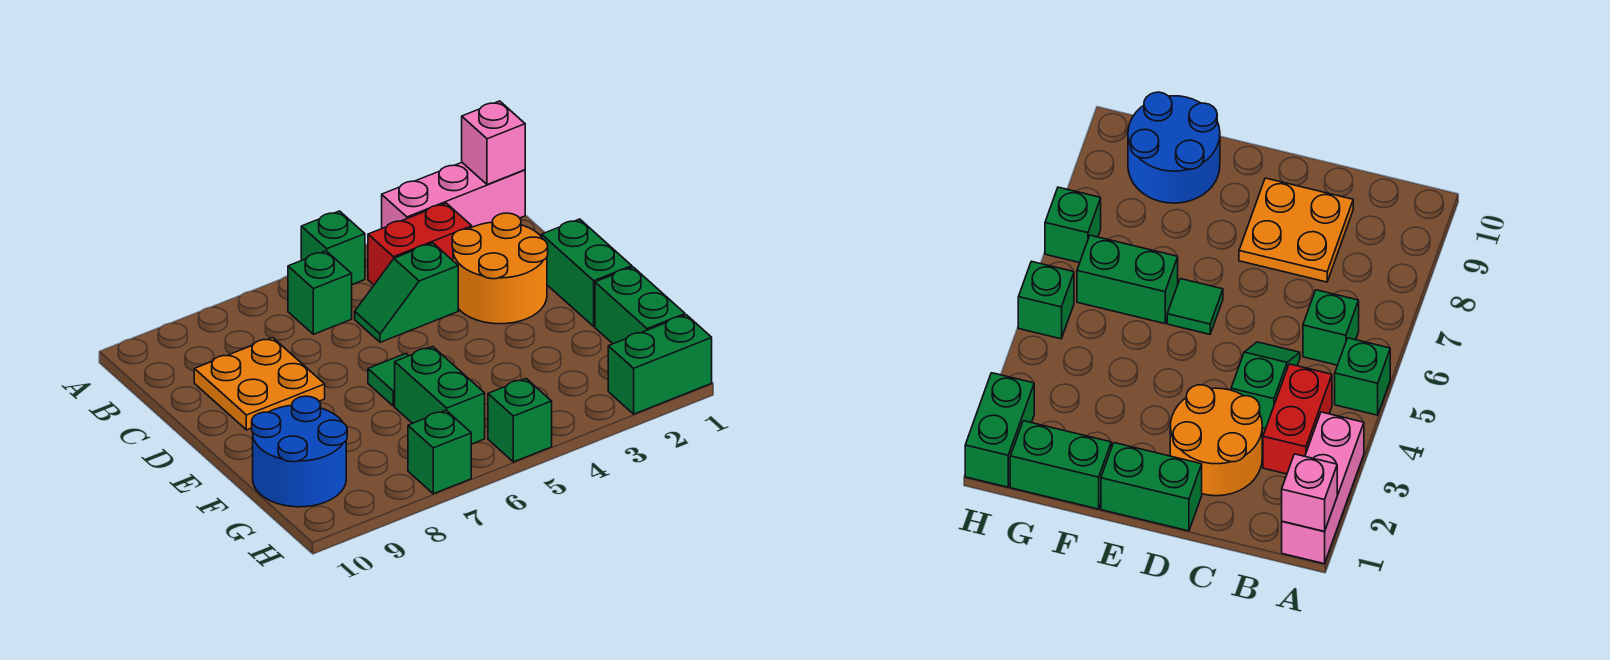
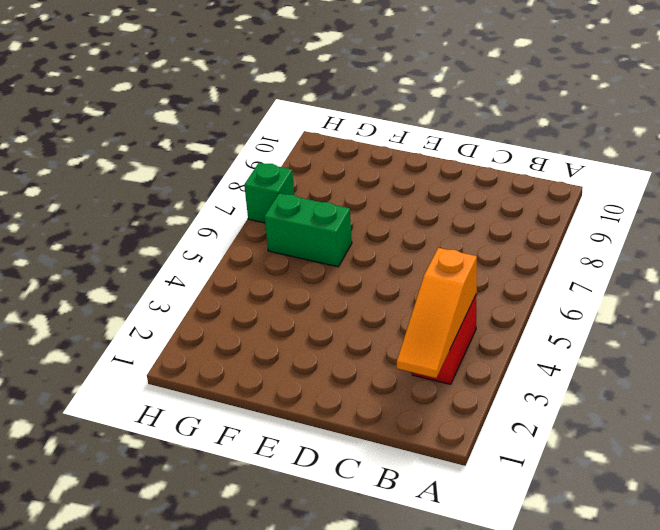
orange 1x3 slope [397,248,477,378] -> none
none -> pink 1x3 brick [382,163,525,228]
none -> green 1x1 brick [301,211,365,285]
none -> green 1x1 brick [288,251,352,334]

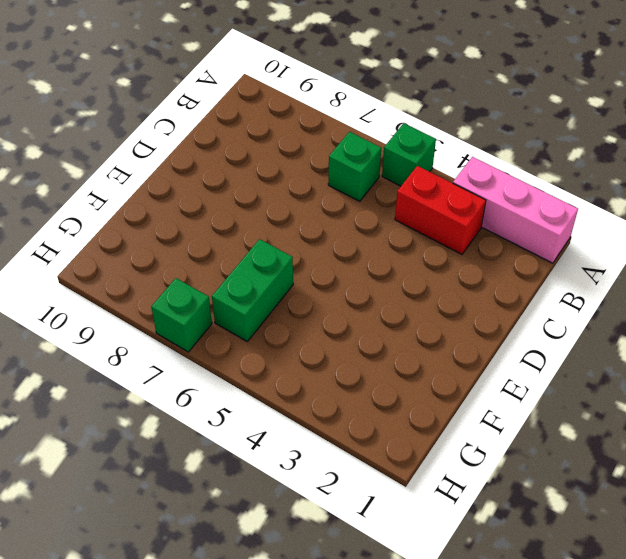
none -> orange 2x2 round brick [452,213,548,324]
none -> green 1x2 slope [355,243,458,342]
none -> orange 2x2 plate [194,338,325,430]

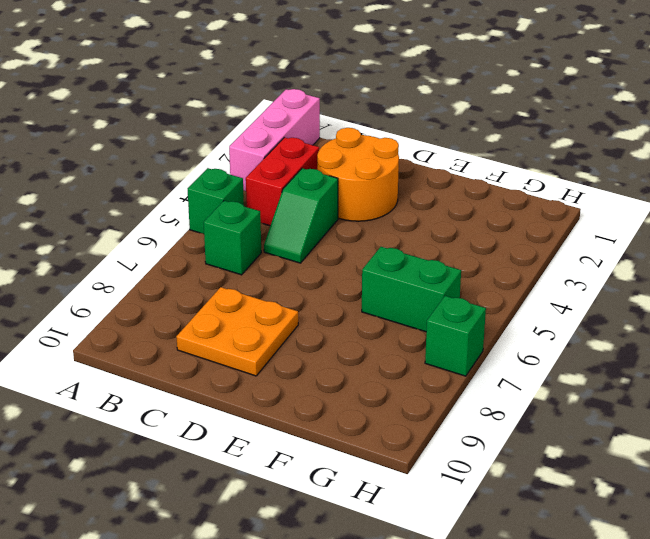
none -> green 1x2 brick [542,219,632,326]
none -> green 1x1 tile [368,354,408,406]
none -> green 1x2 brick [595,267,685,344]

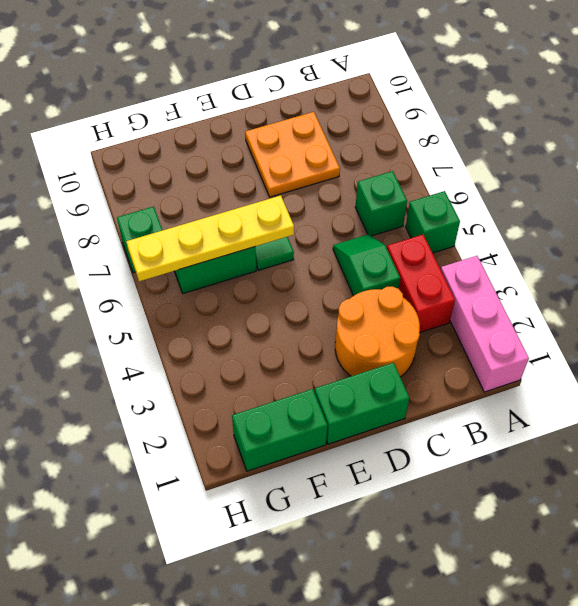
yellow 1x4 plate [126,196,294,281] -> none
none -> blue 2x2 round brick [252,396,347,507]
none -> green 1x2 brick [608,315,712,414]
none -> green 1x1 brick [488,379,552,462]

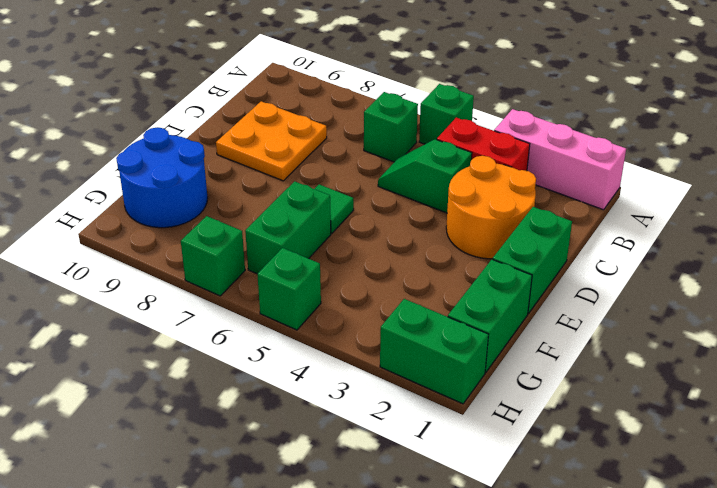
none -> pink 1x1 brick [462,101,525,185]

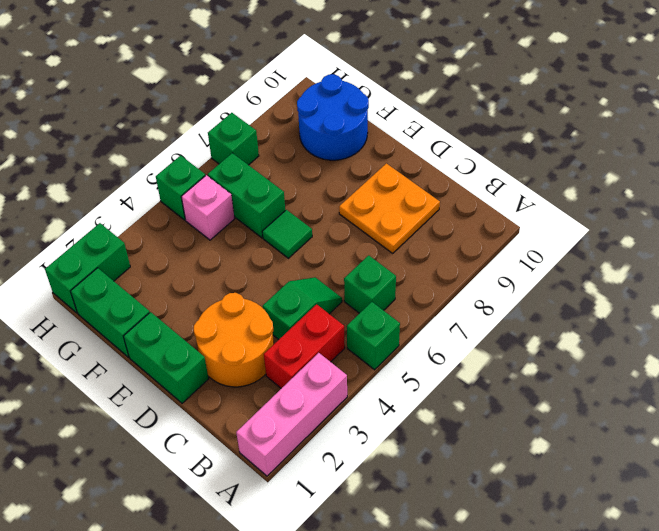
pink 1x1 brick [181,175,235,240] -> pink 1x1 brick moved to [462,101,525,185]

